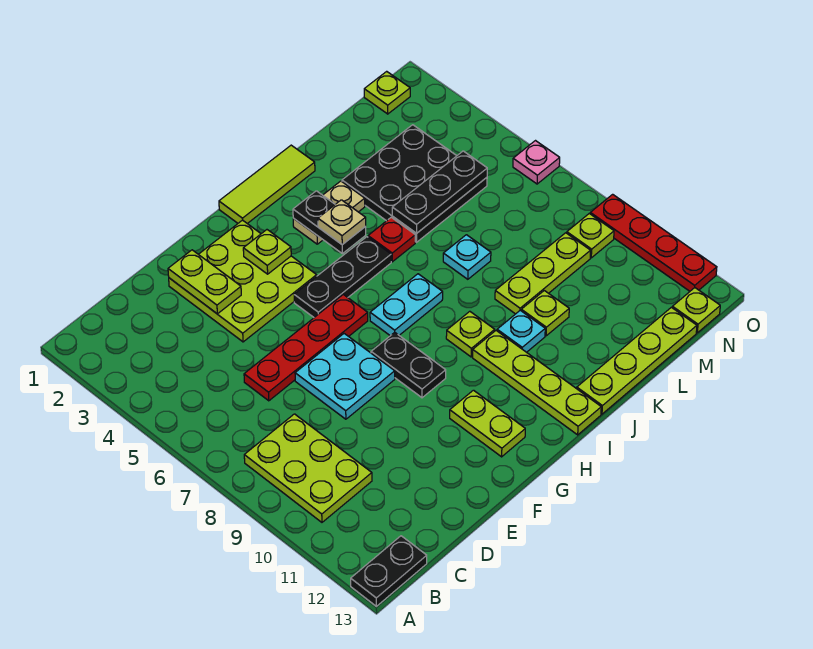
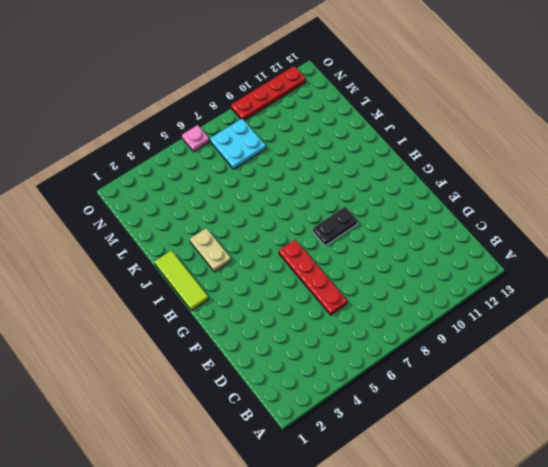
cyan 2x2 plate [210,119,266,169] -> cyan 2x2 plate moved to [295,334,395,419]
none -> black 1x2 plate [351,536,427,606]
none -> lime 2x3 plate [244,414,372,522]
none -> lime 3x3 plate [169,220,317,342]
none -> black 1x3 plate [294,237,391,317]

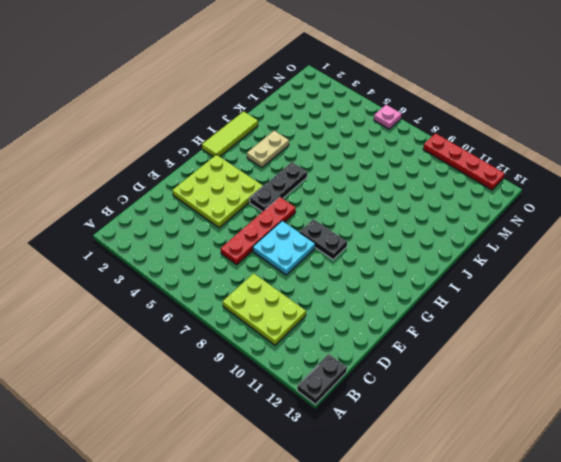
none -> lime 1x2 plate [450,390,525,457]
none -> cyan 1x2 plate [370,274,443,336]
none -> lime 1x1 plate [446,311,495,357]
none -> lime 1x4 plate [473,331,601,435]

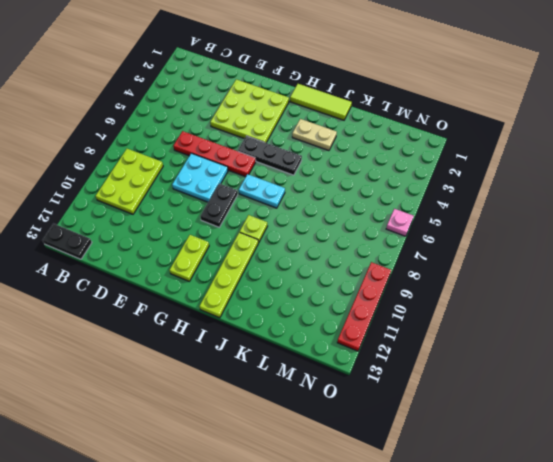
none -> red 1x1 plate [368,217,415,262]
none -> cyan 1x1 plate [497,310,545,352]
none -> lime 1x4 plate [577,307,697,414]
none -> black 3x3 plate [342,125,487,242]

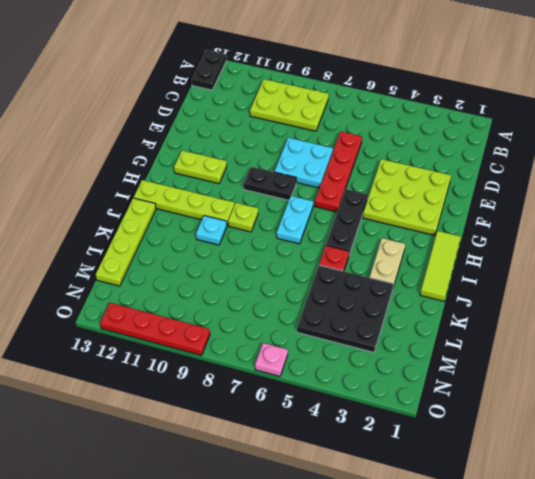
none -> cyan 1x1 plate [443,235,491,279]
none -> lime 1x3 plate [495,233,591,314]
none -> lime 1x1 plate [521,291,569,336]
none -> lime 1x1 plate [364,71,410,114]

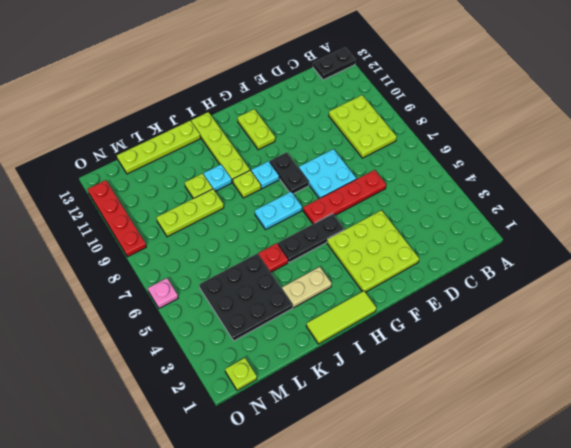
cyan 1x1 plate [251,161,279,189] -> cyan 1x1 plate moved to [443,235,491,279]
none -> lime 1x1 plate [567,214,614,258]
none -> lime 1x1 plate [672,288,720,333]
none -> lime 1x2 plate [168,250,241,314]
none -> lime 1x1 plate [243,230,291,274]

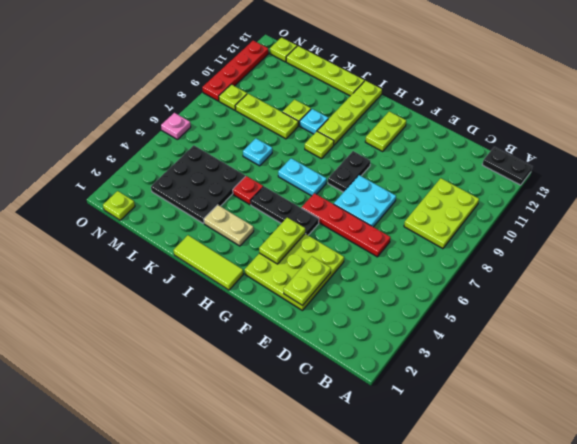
lime 1x2 plate [259,217,305,264] -> lime 1x1 plate [243,230,291,274]
none -> black 1x2 plate [293,191,366,254]
none -> black 1x3 plate [392,151,487,233]
none -> tan 1x1 plate [318,200,366,245]

